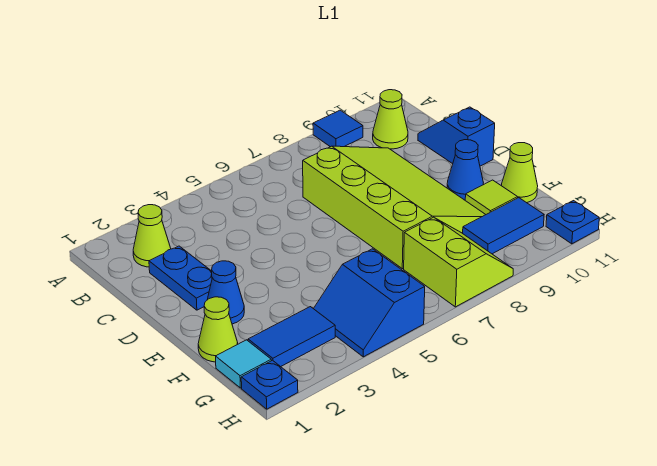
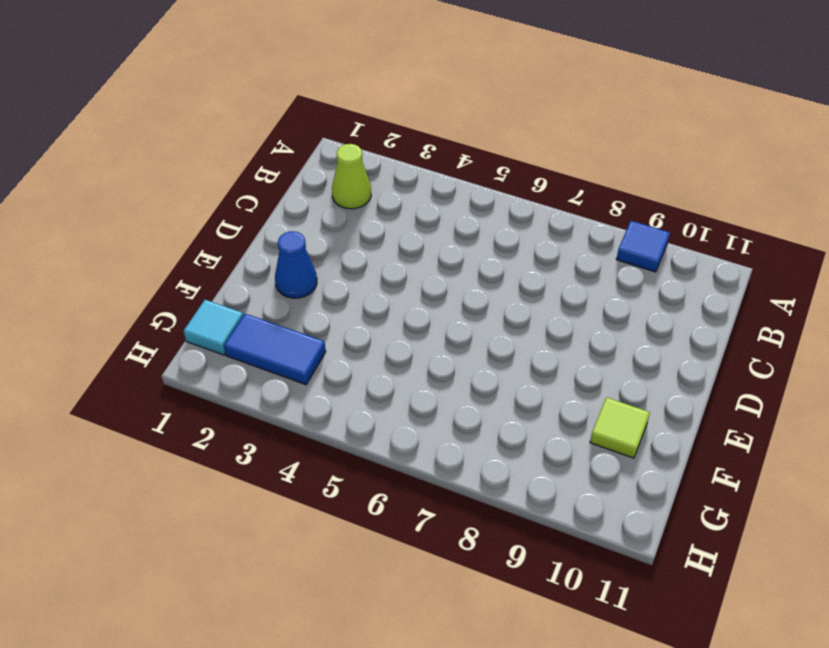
none -> lime 1x1 cone [373,90,408,149]
none -> blue 1x2 plate [149,246,212,310]
none -> lime 3x4 slope [303,146,486,269]

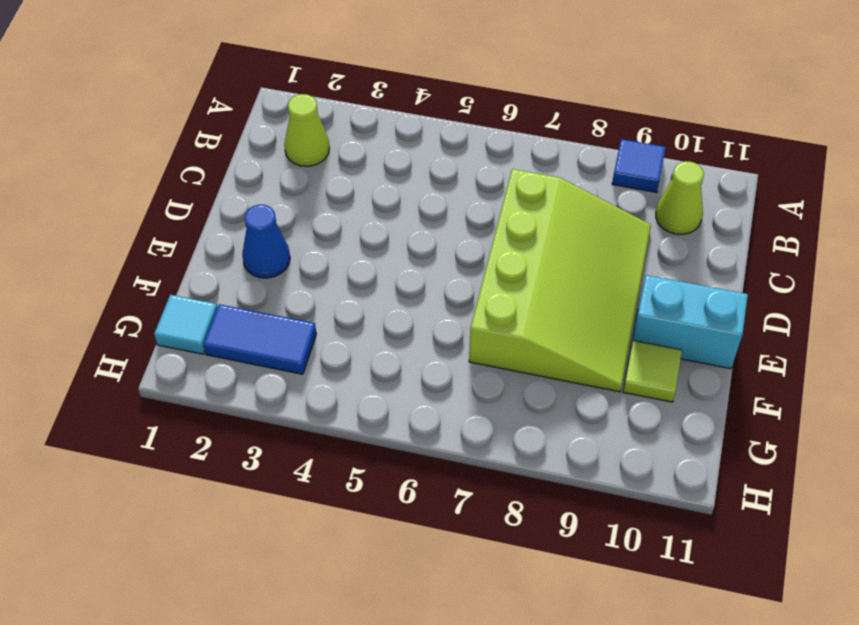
cyan 1x2 brick [632,275,748,369] -> blue 1x1 cone [447,140,483,200]
none -> blue 1x2 plate [149,246,212,310]
none -> blue 1x2 slope [418,107,495,166]
none -> lime 1x1 cone [198,297,238,362]

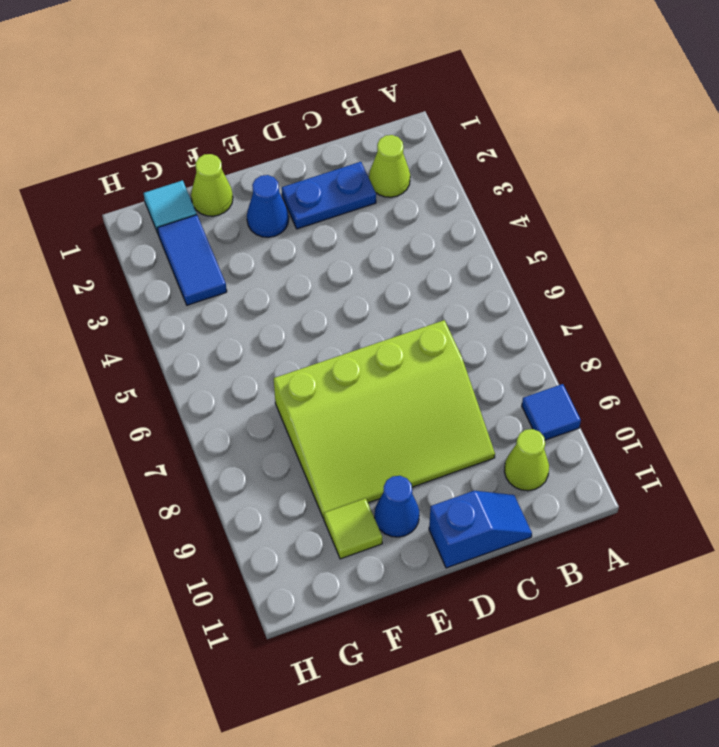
none -> lime 1x1 cone [502,143,538,203]
none -> blue 2x2 slope [314,249,425,357]
none -> lime 2x2 slope [404,217,513,307]

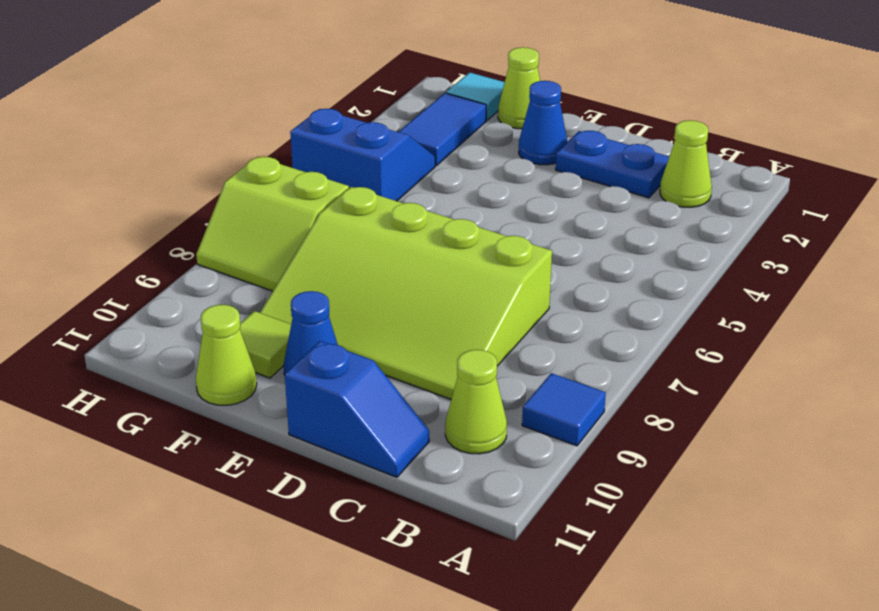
none -> blue 1x2 tile [463,198,544,254]
none -> blue 1x1 plate [241,360,298,409]
none -> blue 1x1 plate [546,201,599,244]

